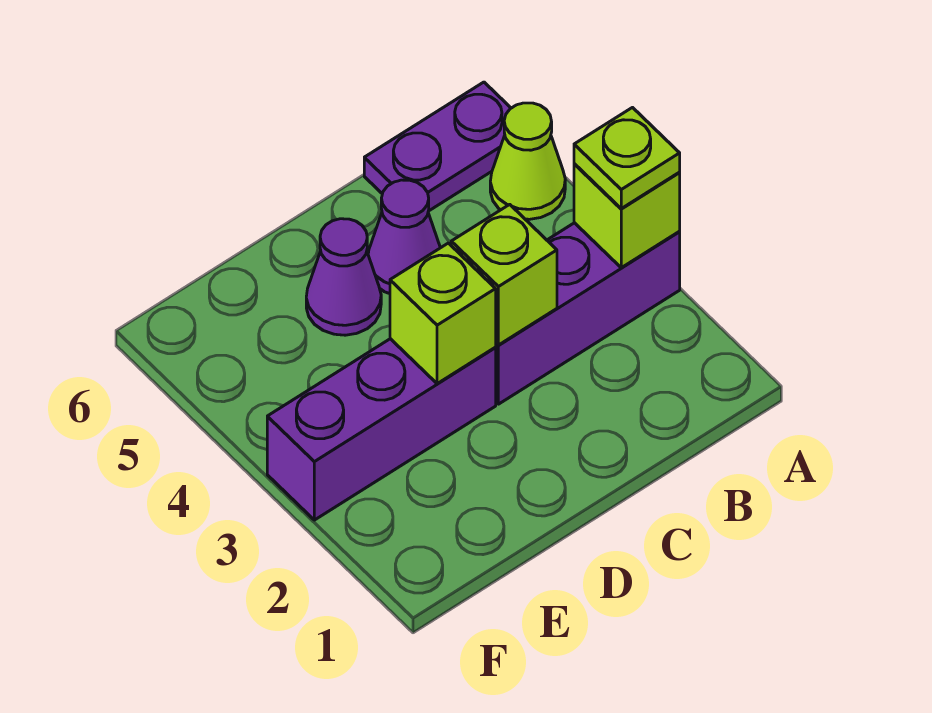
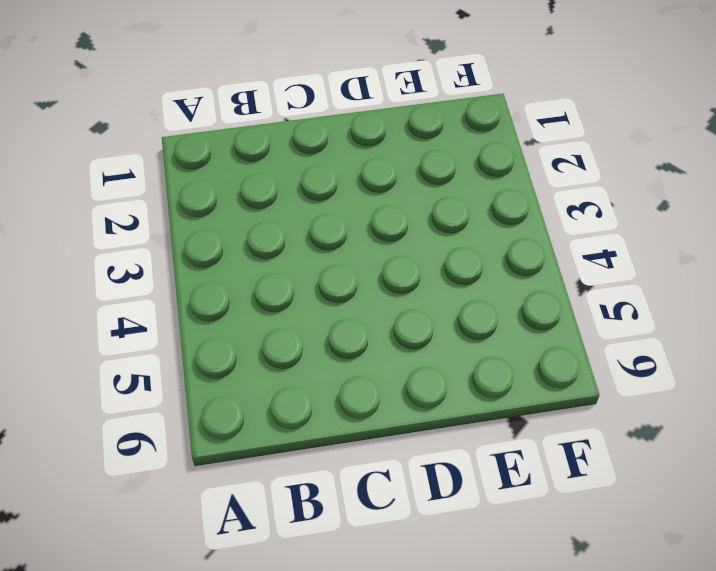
none -> purple 1x3 brick [495,223,680,404]
none -> lime 1x1 cone [490,103,565,219]

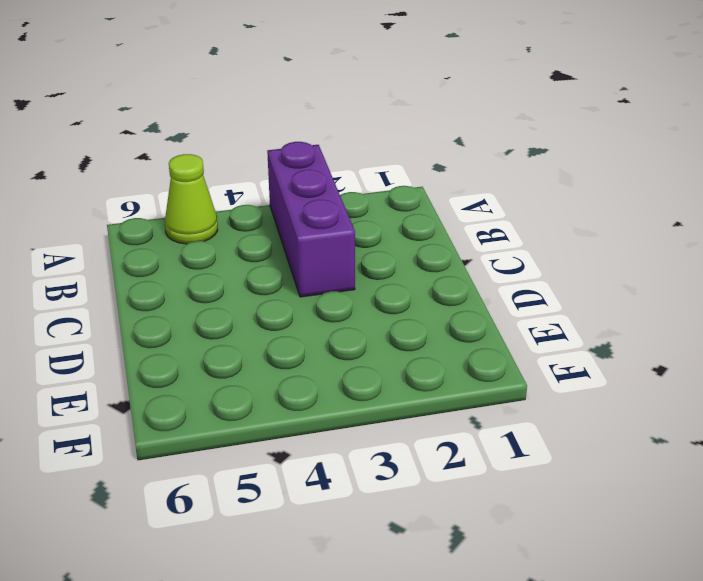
none -> purple 1x2 plate [364,82,511,211]
none -> purple 1x1 cone [368,180,440,294]

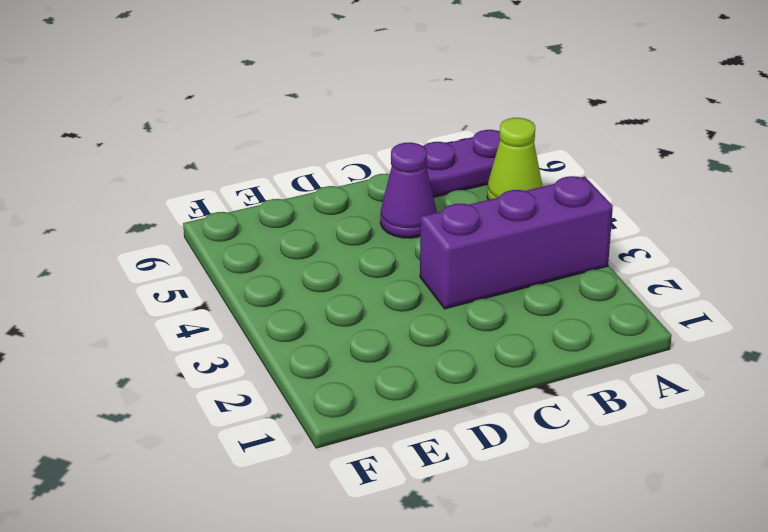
none -> purple 1x3 brick [267,339,496,520]
none -> purple 1x1 cone [306,219,381,335]

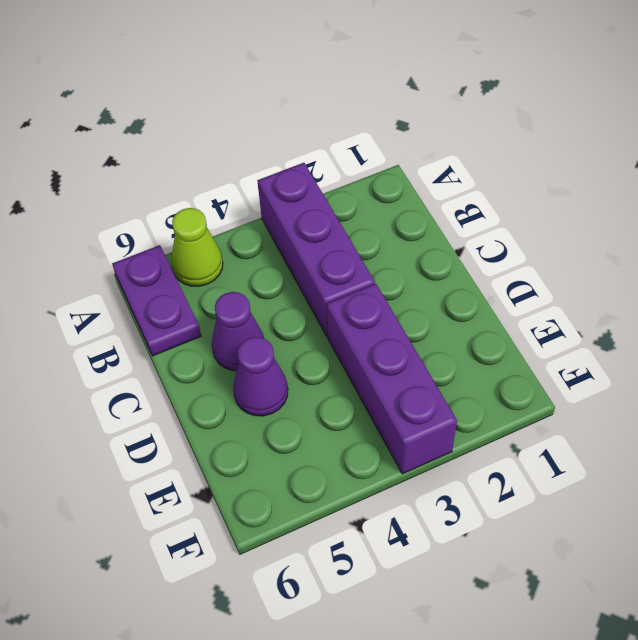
none -> lime 1x1 brick [574,164,680,268]
none -> lime 1x1 brick [451,204,557,345]

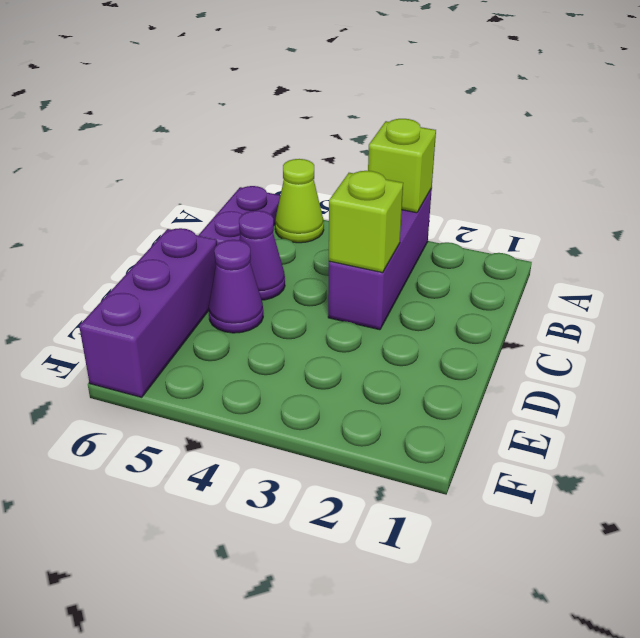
purple 1x3 brick [79,228,217,397] -> purple 1x3 brick moved to [267,339,496,520]
none -> lime 1x1 brick [390,243,496,384]
none -> lime 1x1 plate [574,108,680,208]

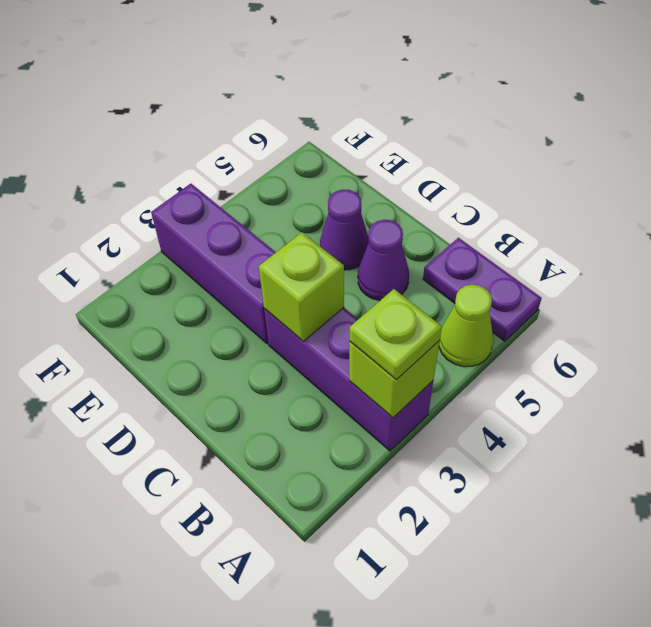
none -> lime 1x1 brick [390,243,496,384]

